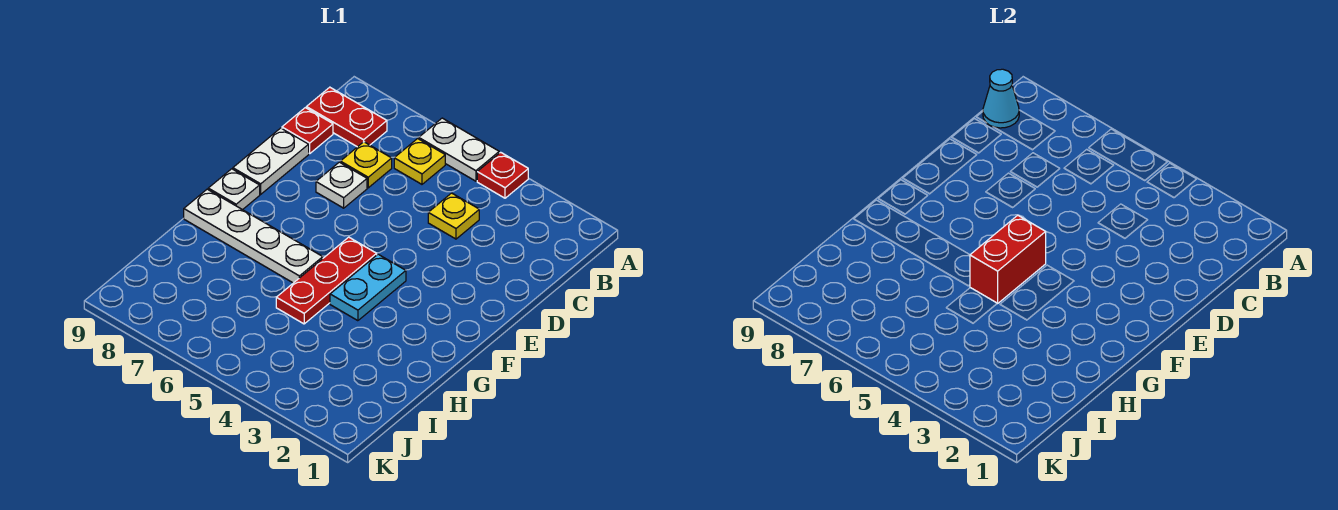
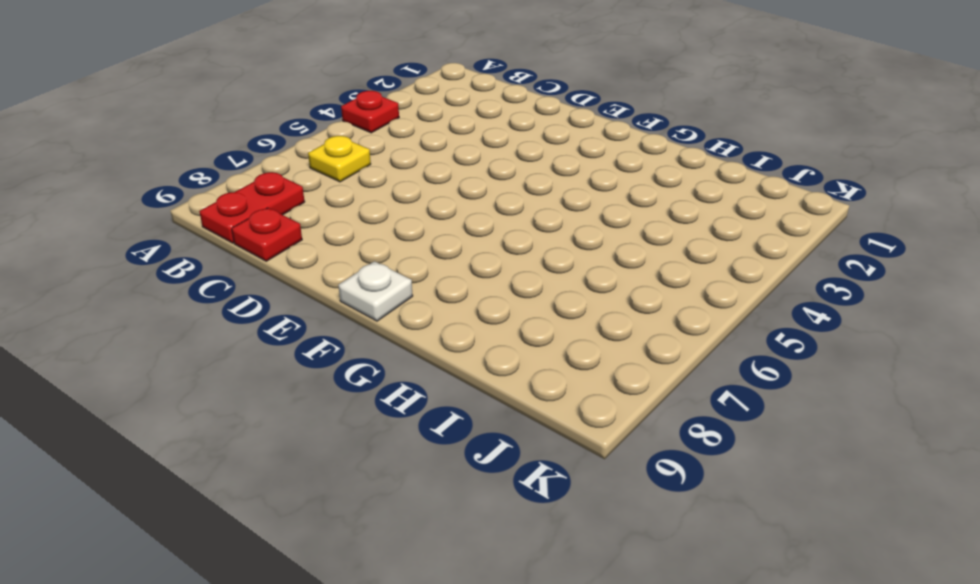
none -> white 1x2 plate [419,118,499,181]
none -> yellow 1x1 plate [428,193,479,239]
none -> yellow 1x1 plate [340,142,392,188]

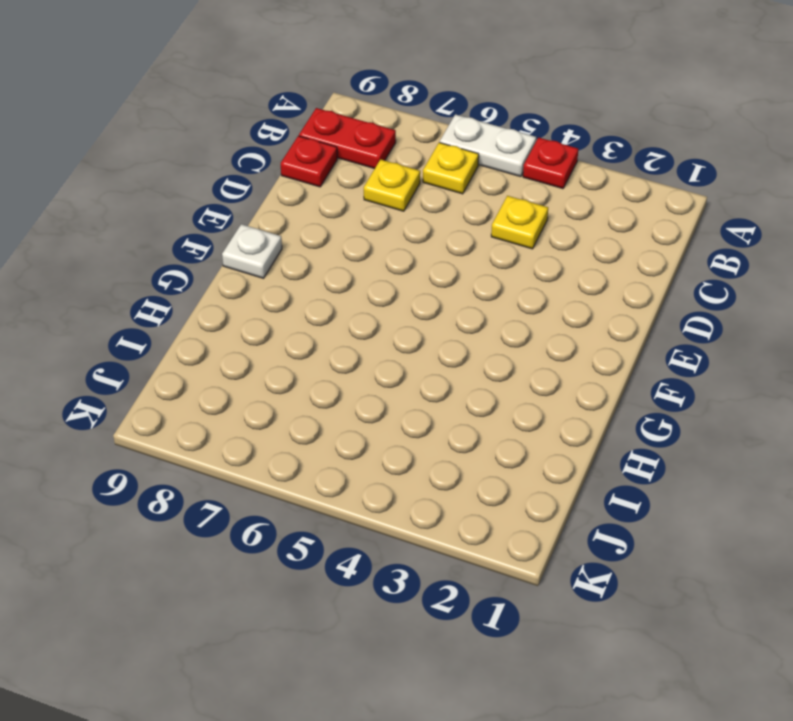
none -> white 1x1 plate [316,162,367,208]
none -> white 1x2 plate [233,128,309,194]
none -> cyan 1x2 plate [330,254,406,321]

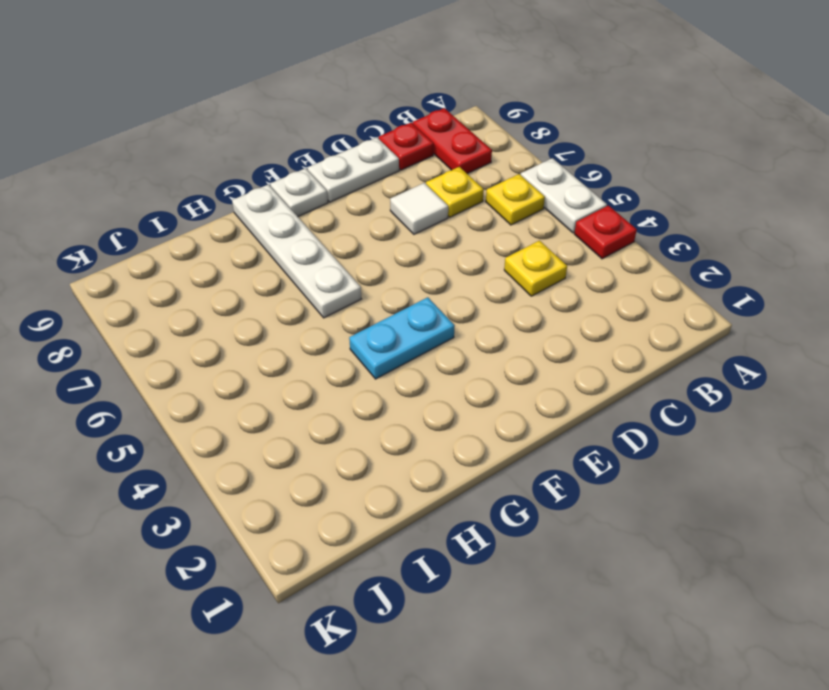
white 1x1 tile [390,183,448,234] -> white 1x1 plate [316,162,367,208]
none -> red 1x3 plate [276,237,377,324]
none -> cyan 1x1 cone [983,69,1019,128]
none -> red 1x2 brick [970,215,1046,303]

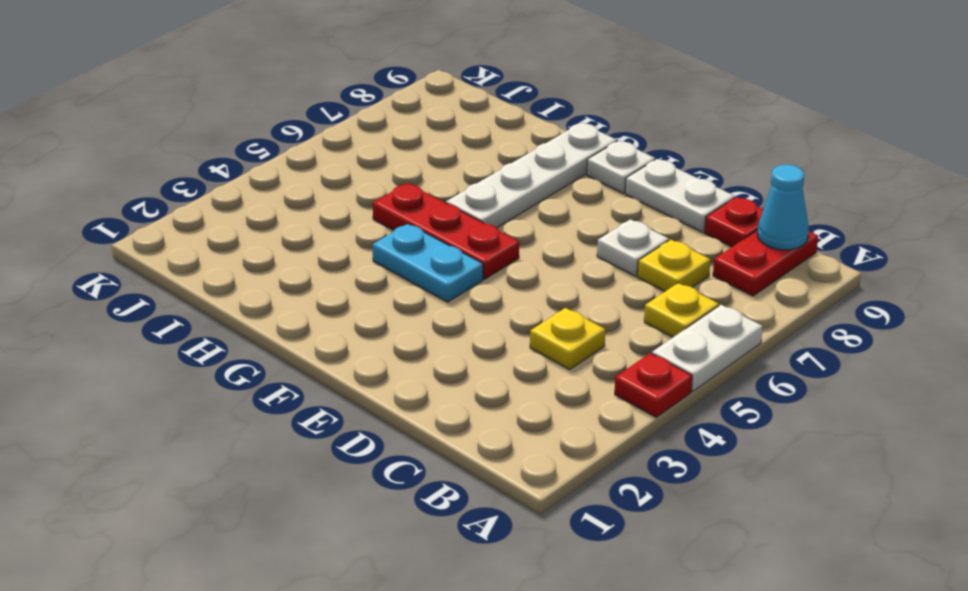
none -> red 1x2 brick [970,215,1046,303]

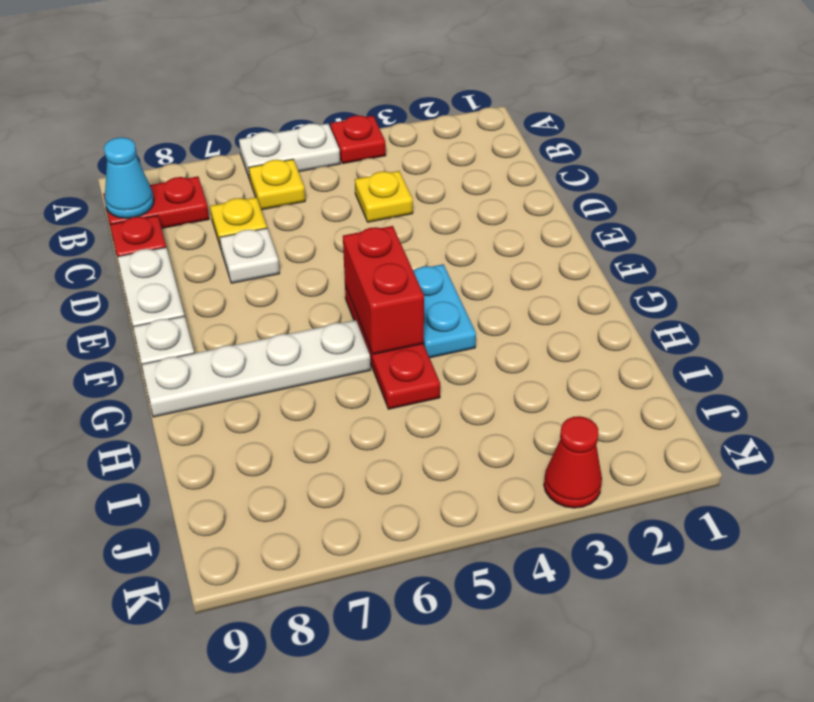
red 1x1 cone [544,416,602,508] -> none

